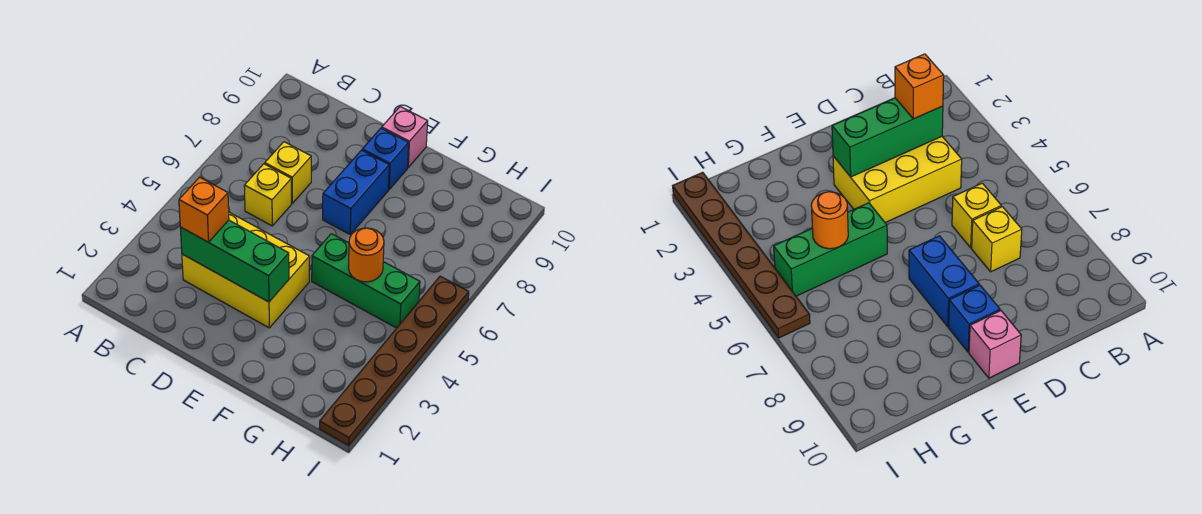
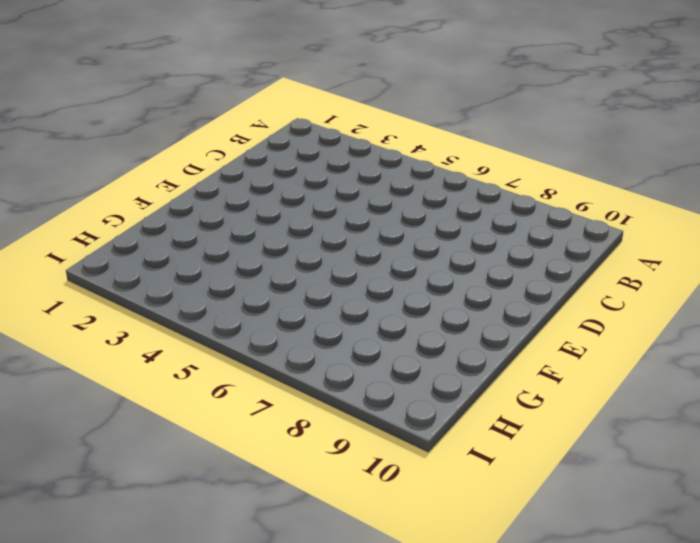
none -> yellow 2x3 brick [182,212,310,328]
none -> yellow 1x1 brick [244,164,291,226]

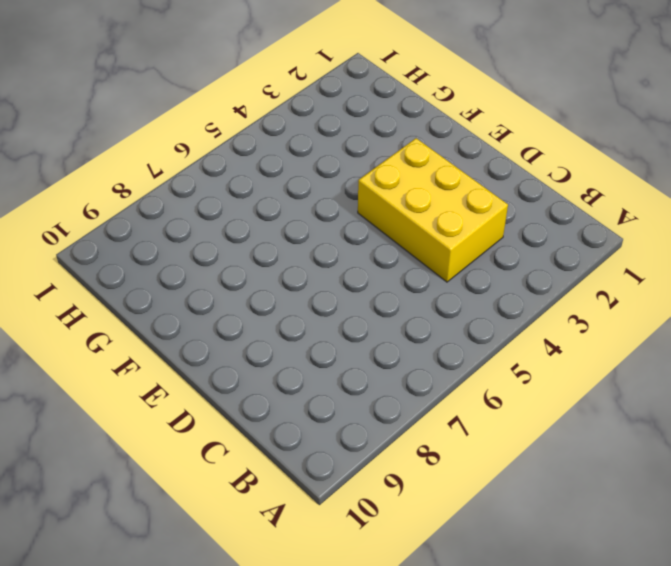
none -> yellow 1x1 brick [244,164,291,226]
none -> yellow 1x1 brick [265,142,311,203]

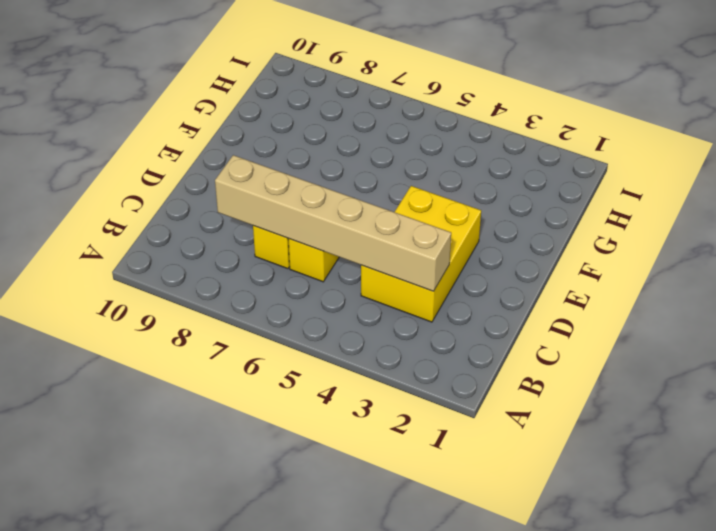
tan 1x6 brick [215,155,451,291] -> green 1x3 brick [180,220,289,302]
none -> blue 1x2 brick [323,150,389,234]
none -> blue 1x1 brick [362,128,409,190]

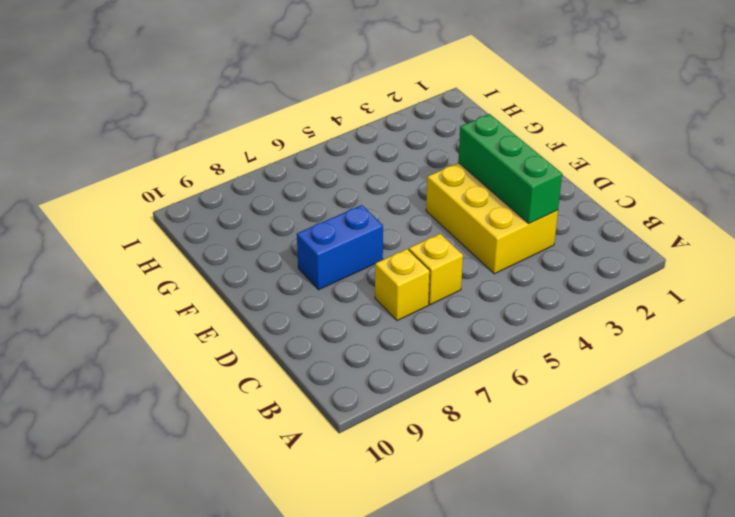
none -> blue 1x1 brick [362,128,409,190]
none -> pink 1x1 brick [382,107,428,167]

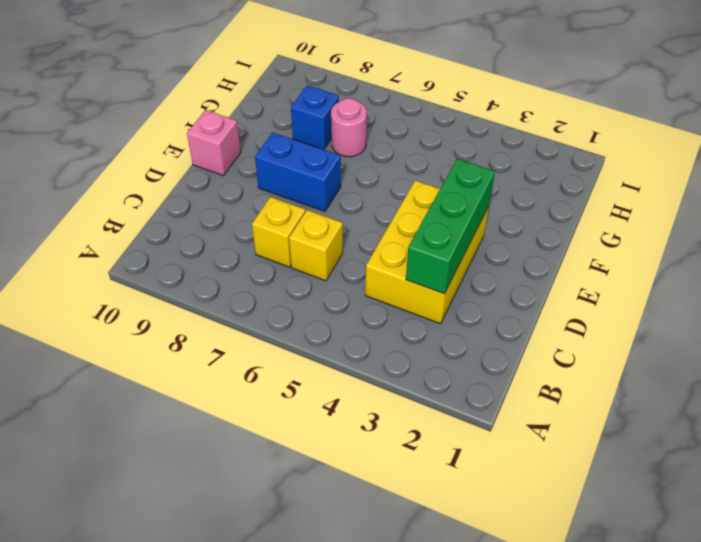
pink 1x1 round brick [331,98,367,157] -> none
blue 1x1 brick [291,85,339,150] -> blue 1x1 brick moved to [362,128,409,190]
none -> green 1x3 brick [312,234,420,328]
none -> brown 1x6 plate [319,276,469,445]

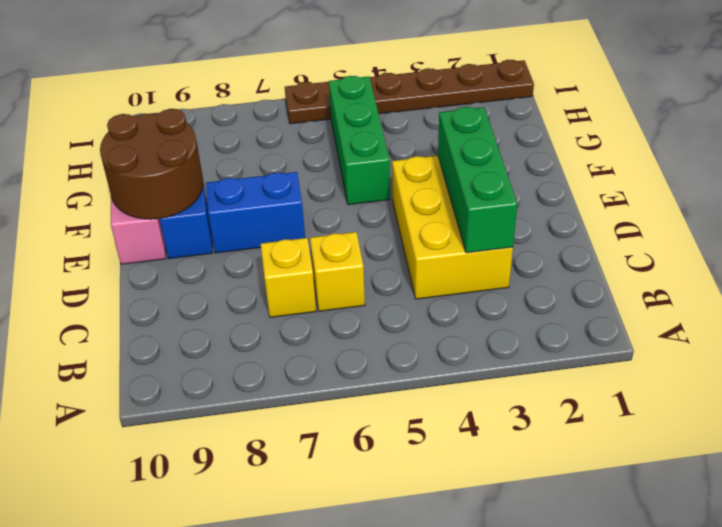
brown 2x2 round brick [100,109,203,219] -> none
none -> orange 1x1 round brick [349,228,384,282]
none -> orange 1x1 brick [179,177,229,242]

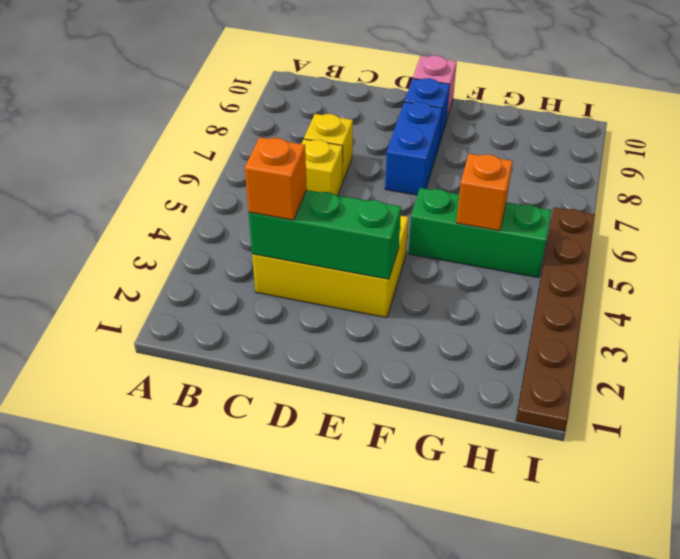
orange 1x1 brick [456,154,513,231] -> orange 1x1 round brick [349,228,384,282]

